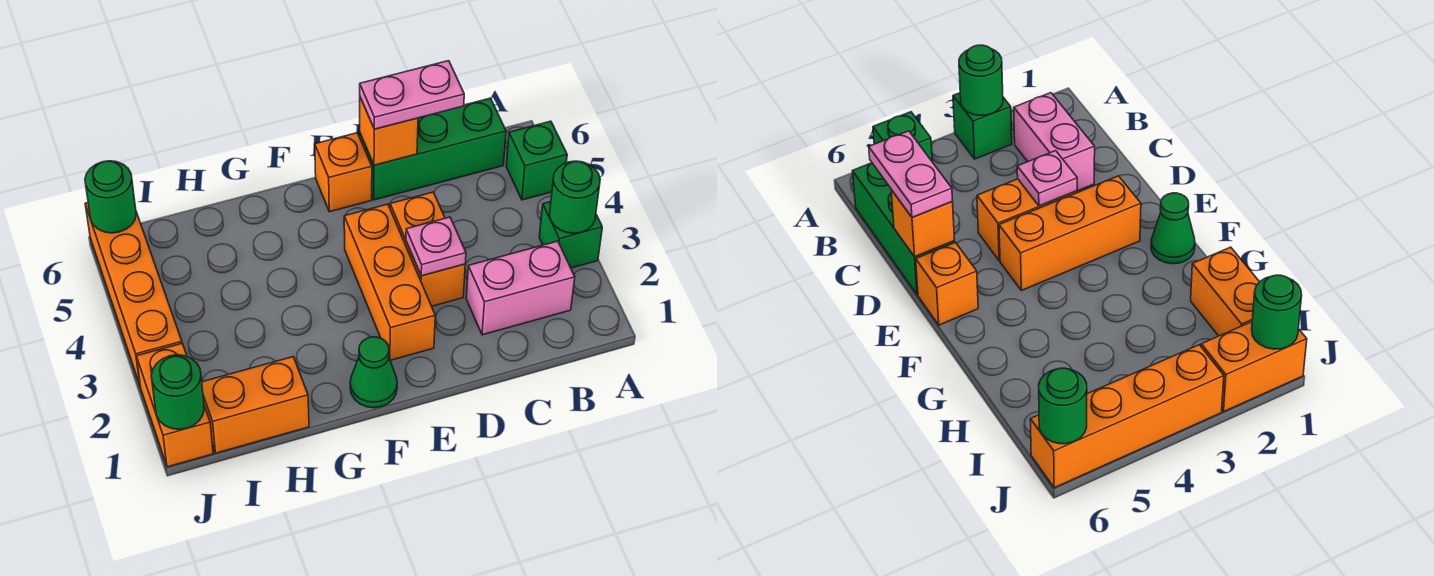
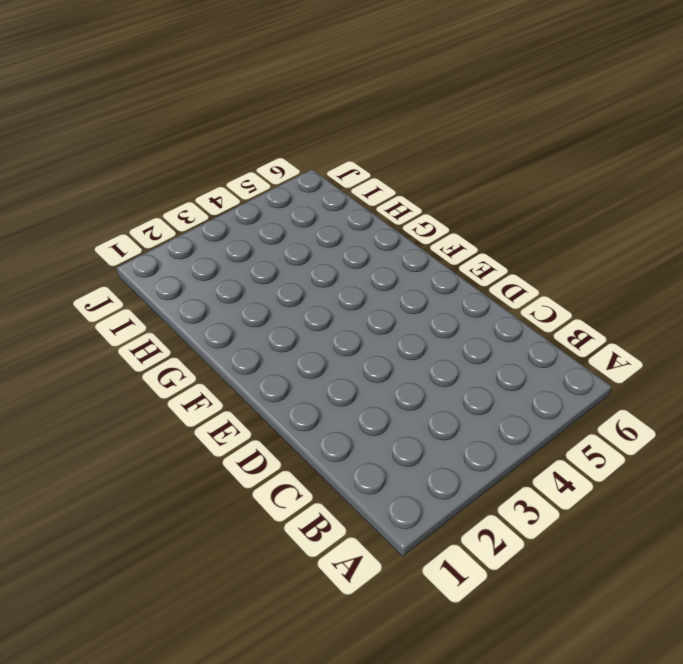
none -> green 1x1 brick [539,202,602,268]
none -> green 1x1 brick [506,121,567,200]
none -> pink 1x2 brick [466,241,575,335]

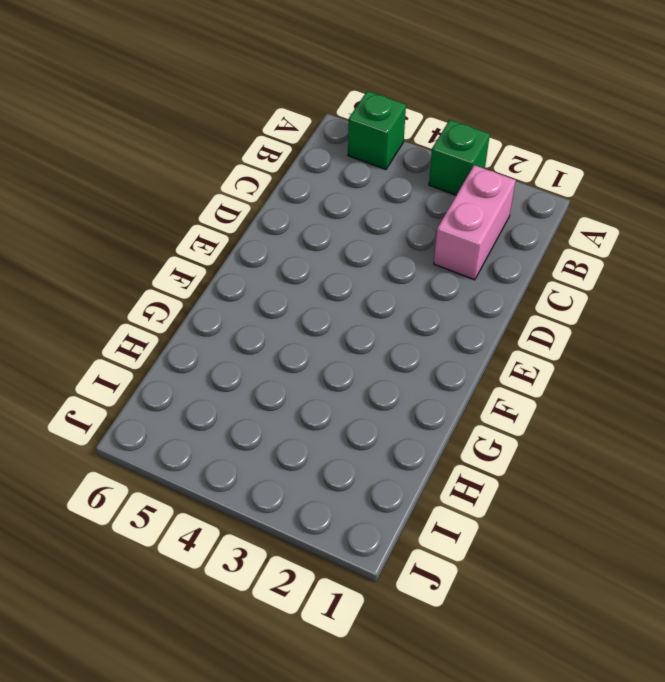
none -> green 1x3 brick [360,98,506,200]
none -> orange 1x2 brick [390,192,465,306]
none -> orange 1x3 brick [344,204,435,360]

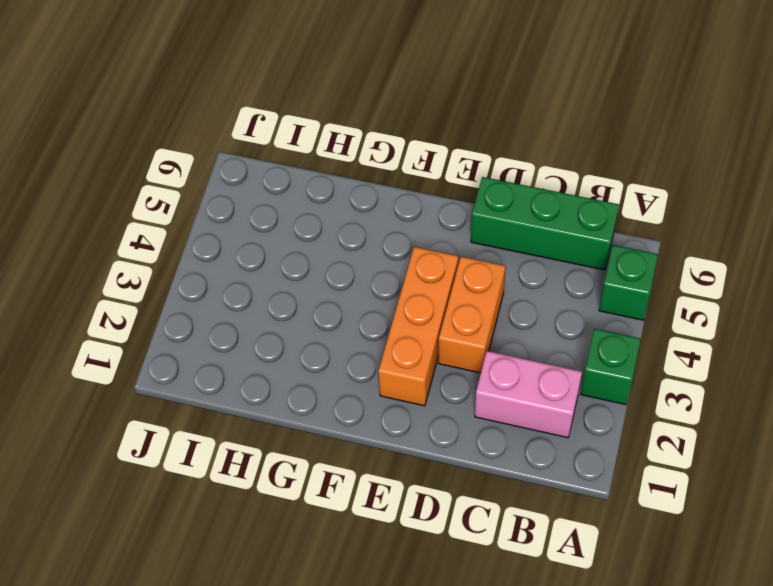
none -> orange 1x1 brick [315,133,372,212]
none -> green 1x1 cone [350,337,397,408]
none -> orange 1x2 brick [202,357,309,453]

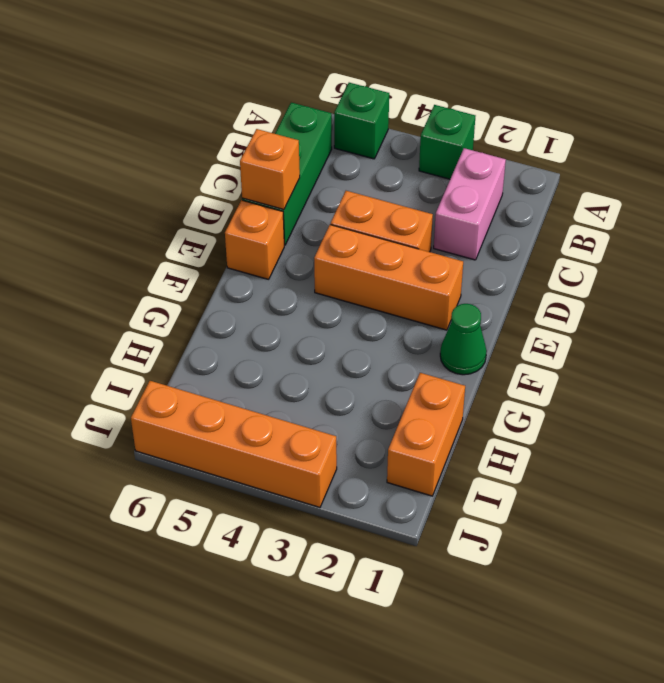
none -> orange 1x2 brick [137,344,213,467]
none -> green 1x1 round brick [550,161,600,233]
none -> pink 1x1 plate [406,217,466,276]

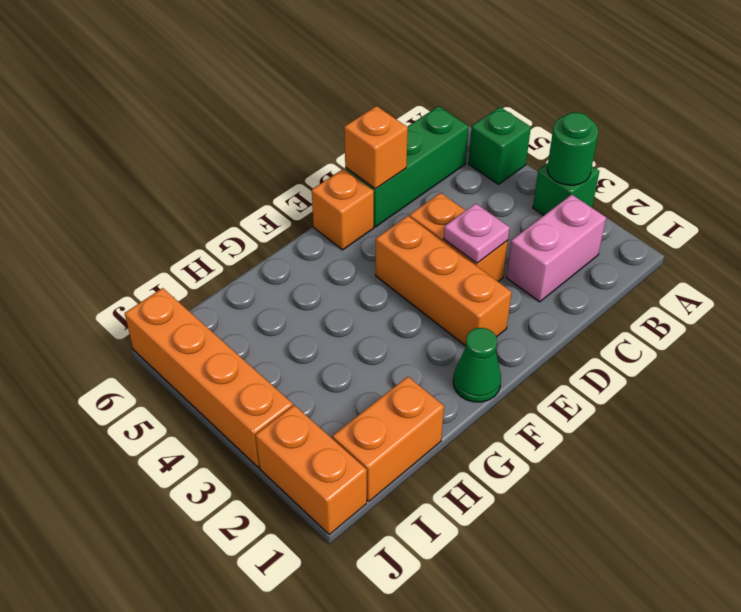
none -> green 1x1 round brick [151,355,204,429]
none -> green 1x1 round brick [85,161,136,233]
none -> pink 1x2 plate [360,61,464,129]

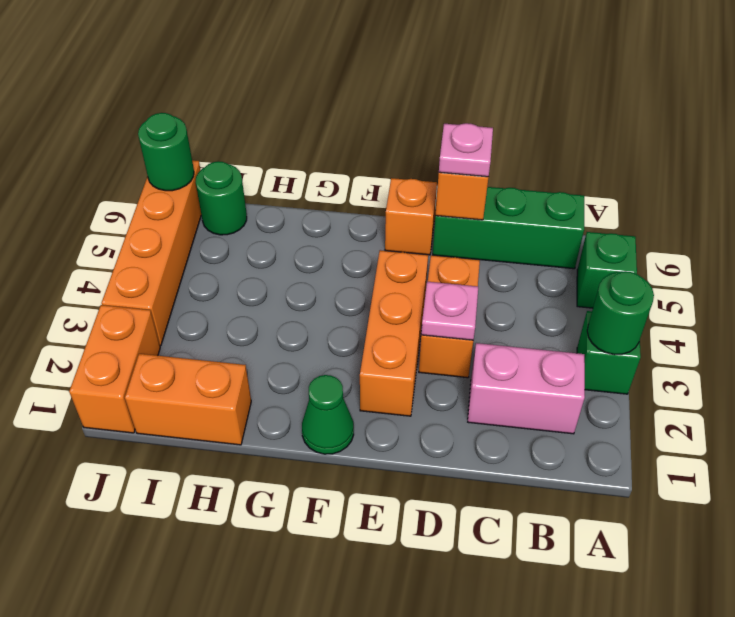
pink 1x1 plate [439,123,493,177] -> pink 1x2 plate [360,61,464,129]
green 1x1 round brick [196,161,247,235] -> green 1x1 round brick moved to [151,355,204,429]

